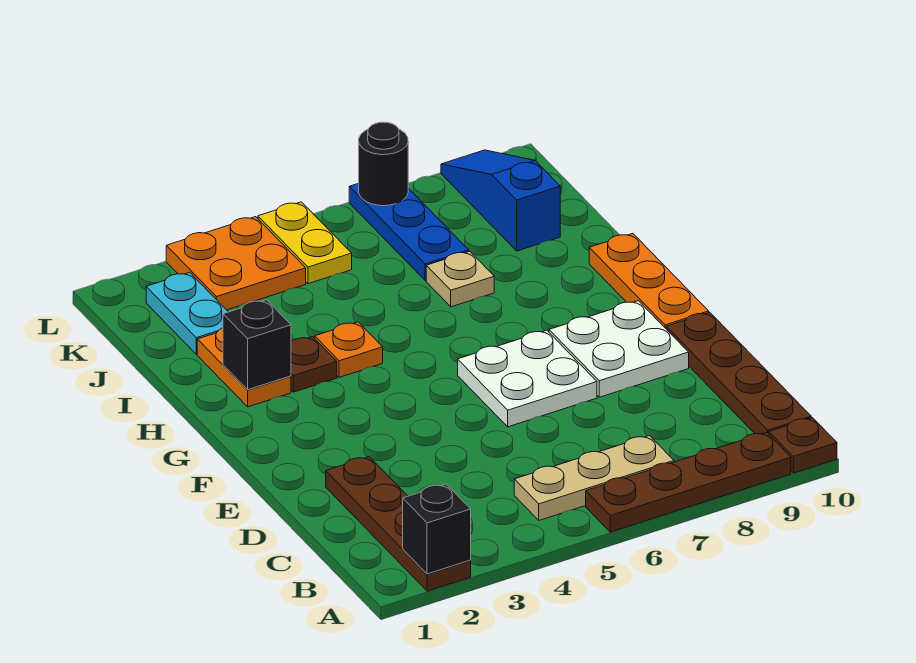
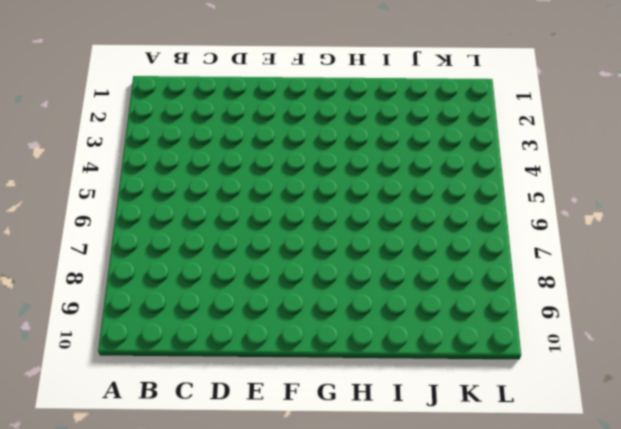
none -> brown 1x4 plate [326,457,471,591]
none -> brown 1x4 plate [586,432,791,532]
none -> brown 1x1 plate [769,418,837,473]

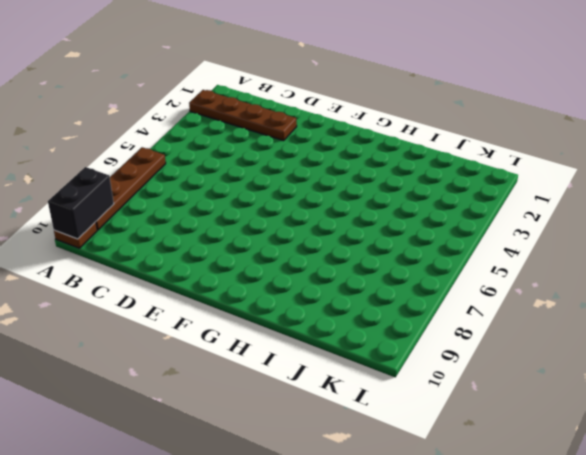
black 1x2 brick [48,167,114,239] -> none
none -> tan 1x3 plate [514,436,674,520]
none -> brown 1x4 plate [666,312,811,434]
none -> white 2x2 plate [458,330,597,427]

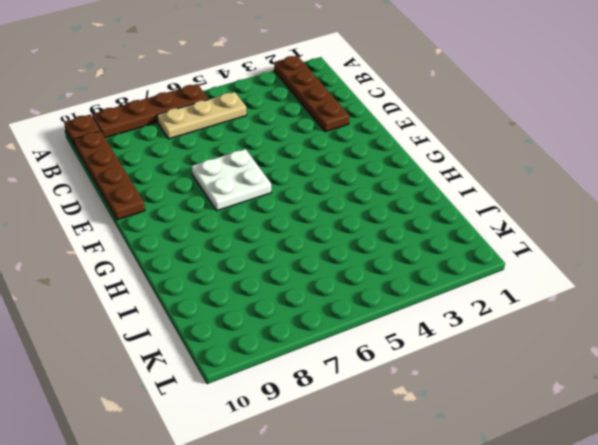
none -> white 2x2 plate [549,301,689,397]
none -> orange 1x3 plate [589,233,709,328]
none -> orange 1x2 plate [197,328,291,407]

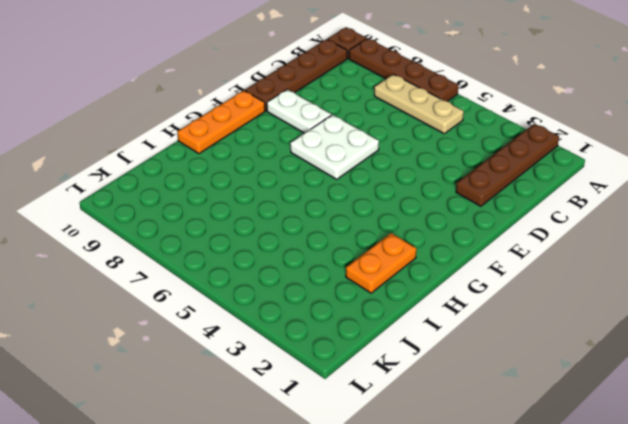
white 1x2 plate [267,89,331,133] -> white 2x2 plate [549,301,689,397]
none -> brown 1x1 plate [291,337,337,392]
none -> orange 1x1 plate [315,322,383,377]
none -> tan 1x1 plate [426,251,494,307]

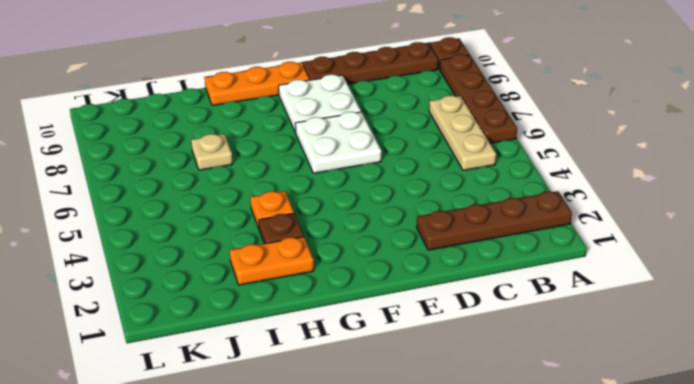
none -> cyan 1x2 plate [146,272,228,354]
none -> blue 1x3 plate [349,183,469,281]
none -> blue 1x3 slope [441,150,560,251]

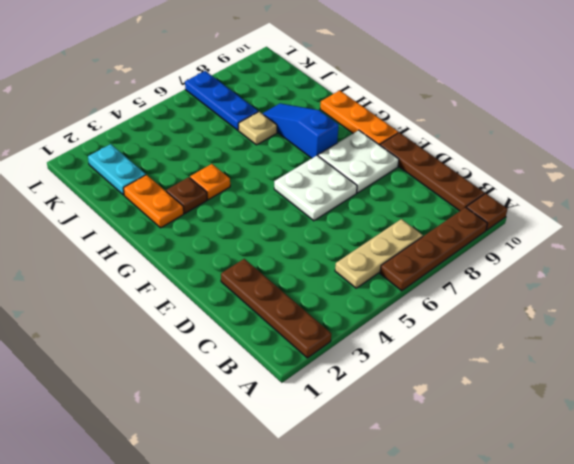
blue 1x3 slope [262,103,339,158] -> blue 1x3 slope moved to [441,150,560,251]
none -> orange 2x2 plate [166,217,306,310]
none -> yellow 1x2 plate [258,202,352,284]
none -> black 1x1 brick [403,484,471,574]

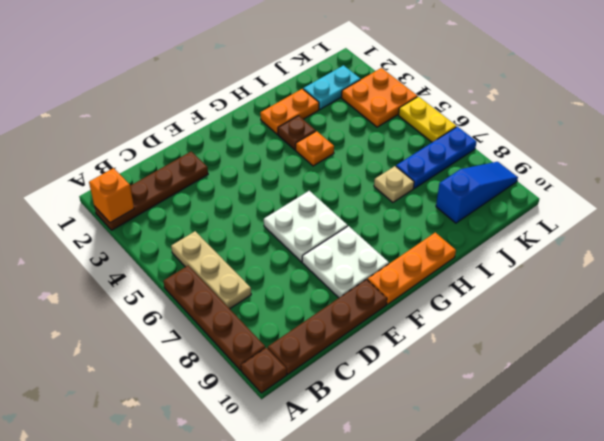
orange 1x1 brick [89,168,134,223] -> black 1x1 brick [403,484,471,574]
yellow 1x2 plate [399,97,456,142] -> yellow 1x2 plate turned to [258,202,352,284]
none -> black 1x1 brick [223,300,291,390]
none -> black 1x1 round brick [359,122,408,206]

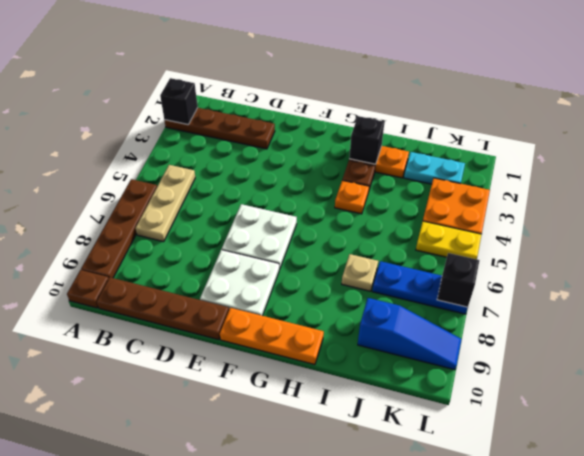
black 1x1 brick [437,253,479,307] -> black 1x1 round brick [359,122,408,206]

